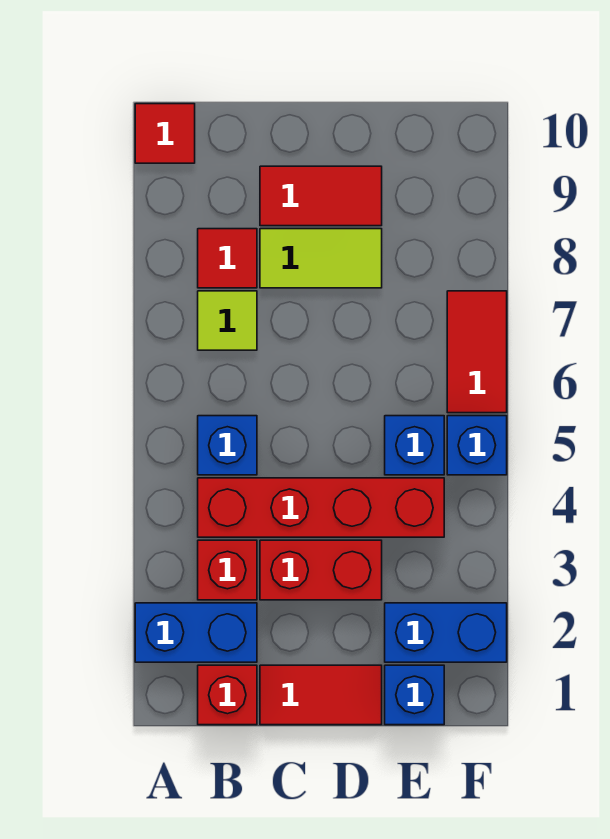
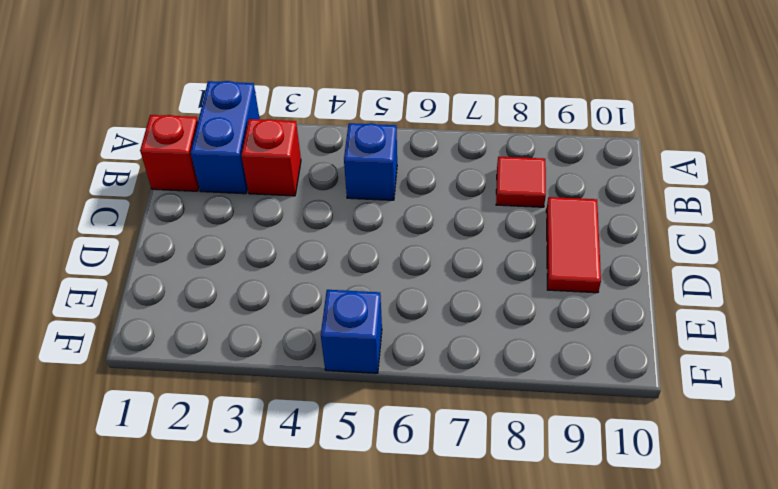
none -> red 1x1 tile [135,104,195,163]
none -> red 1x4 brick [198,478,444,537]
none -> lime 1x1 tile [198,291,257,350]

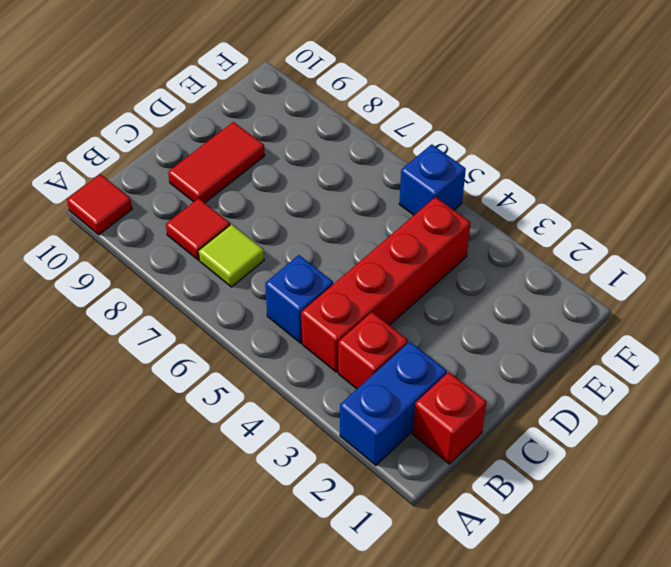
none -> red 1x2 tile [260,665,382,725]
none -> red 1x2 brick [260,540,382,600]
none -> lime 1x2 tile [260,229,382,288]

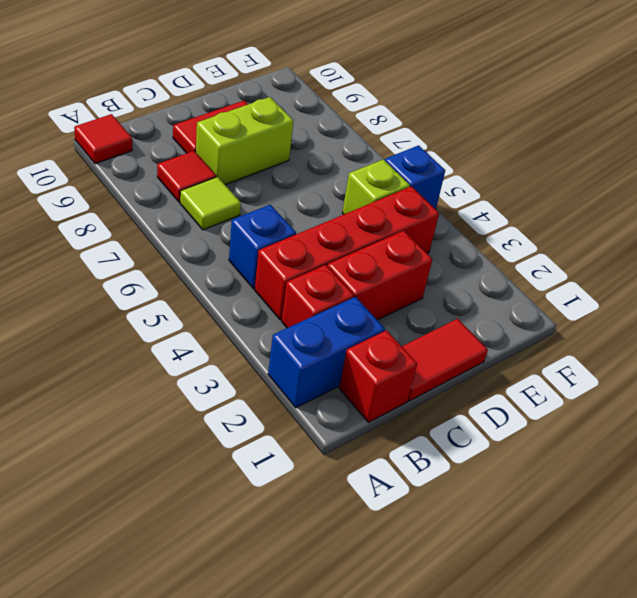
lime 1x2 brick [196,97,294,185] -> lime 1x2 tile [260,229,382,288]
lime 1x1 brick [342,159,410,214] -> blue 1x1 brick [385,416,444,475]
none -> blue 1x1 brick [385,665,444,725]
none -> blue 1x2 brick [385,603,507,662]
none -> red 1x2 tile [447,291,507,413]

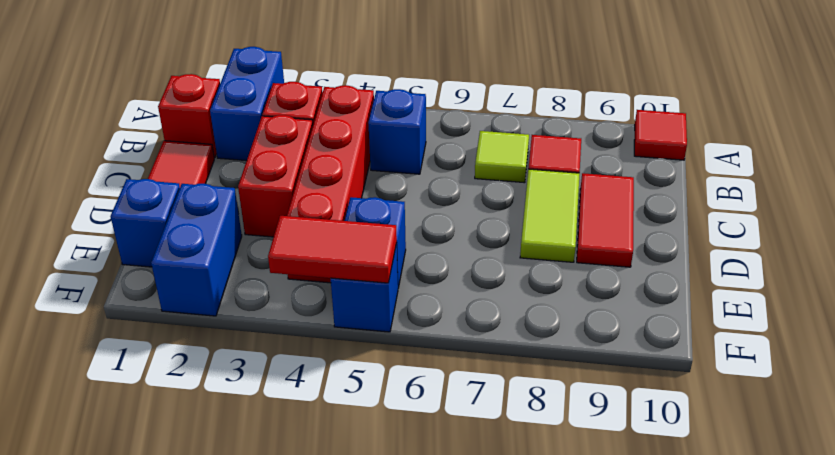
red 1x2 tile [268,216,397,283] -> red 1x2 tile moved to [447,291,507,413]

